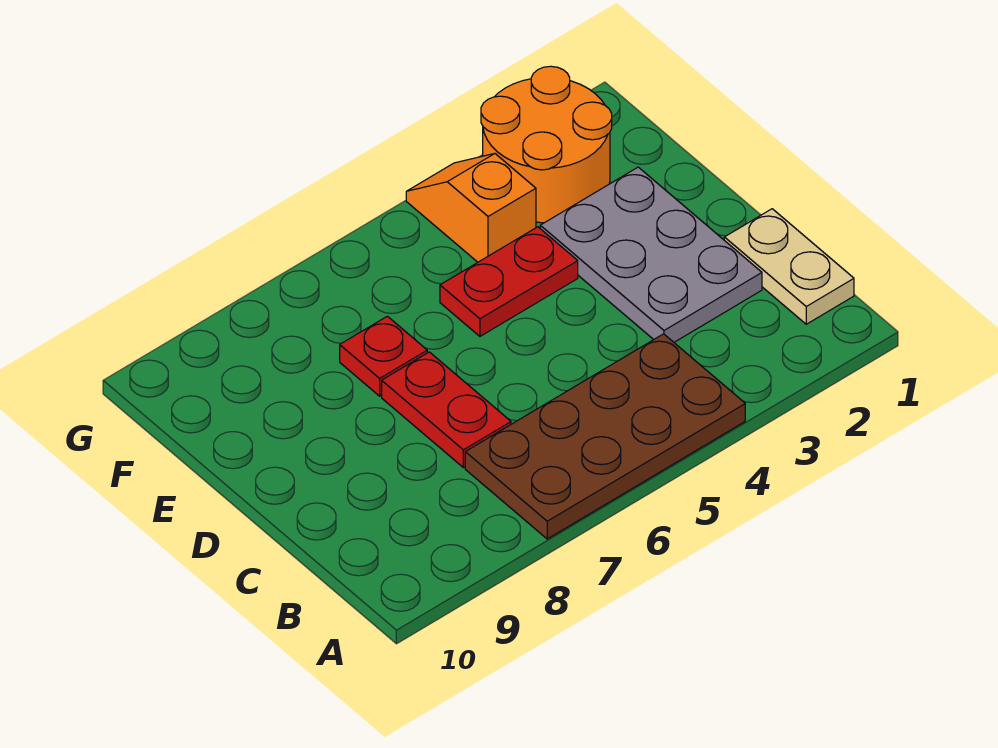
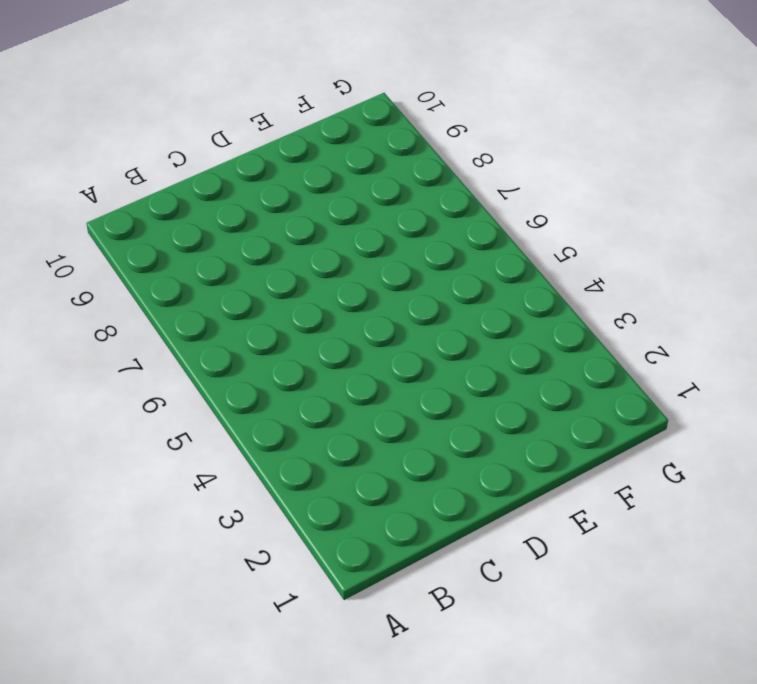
none -> brown 2x4 plate [465,334,745,539]
none -> tan 1x2 plate [724,209,854,324]

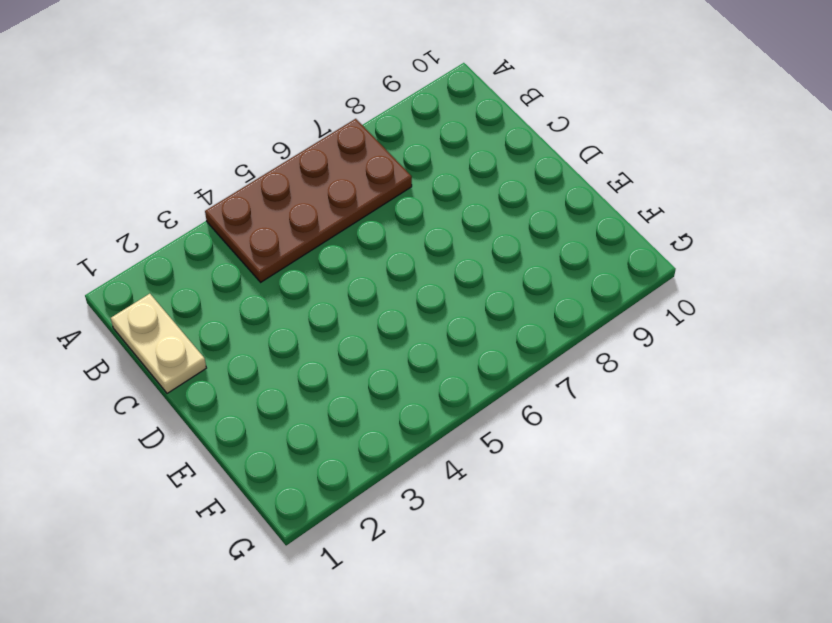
none -> grey 2x3 plate [540,167,762,342]
none -> red 1x2 plate [382,352,511,468]

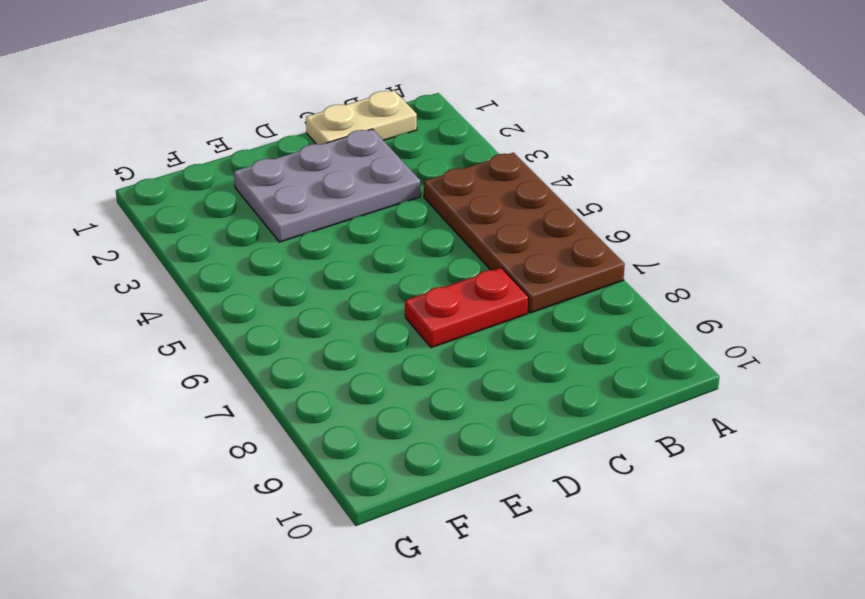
none -> red 1x2 plate [440,227,578,336]
none -> red 1x1 plate [340,316,427,396]

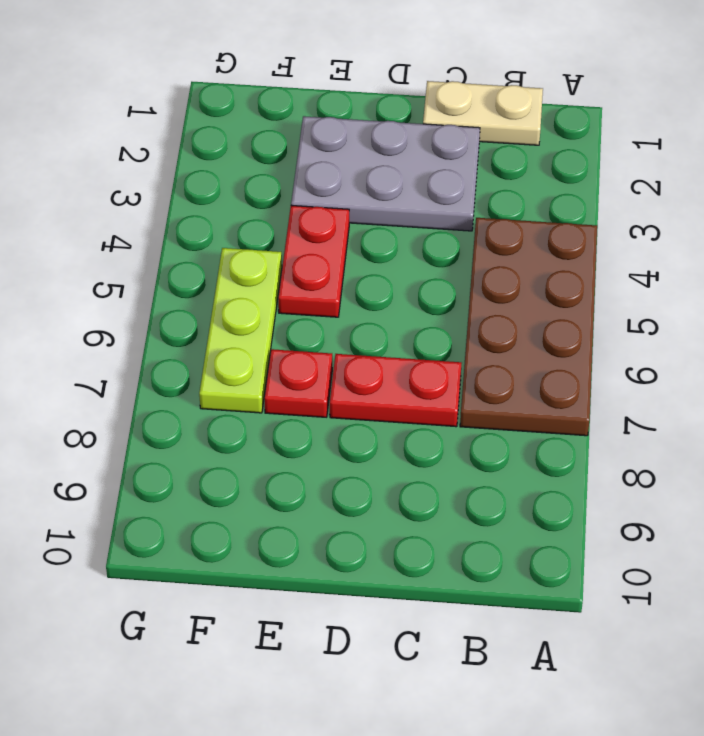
lime 1x3 plate [199,248,282,413] -> none
none -> orange 2x2 round brick [481,66,612,223]
none -> orange 1x2 slope [406,154,536,262]

